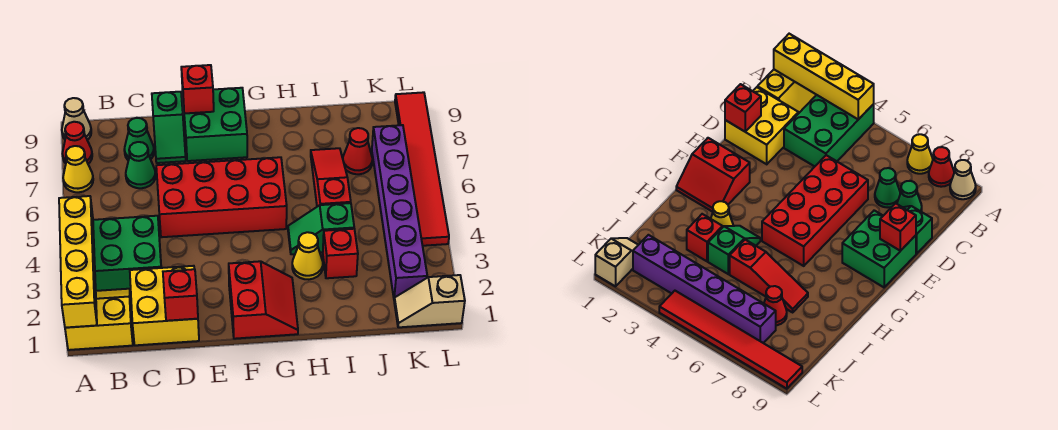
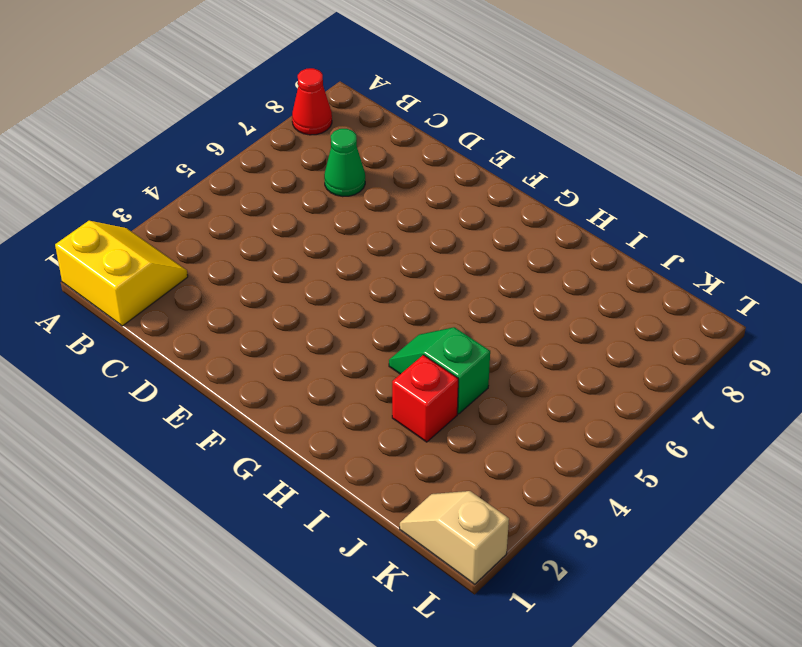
none -> green 2x3 brick [93,216,161,291]
none -> yellow 1x1 cone [63,146,93,192]
none -> tan 1x1 cone [62,98,91,140]

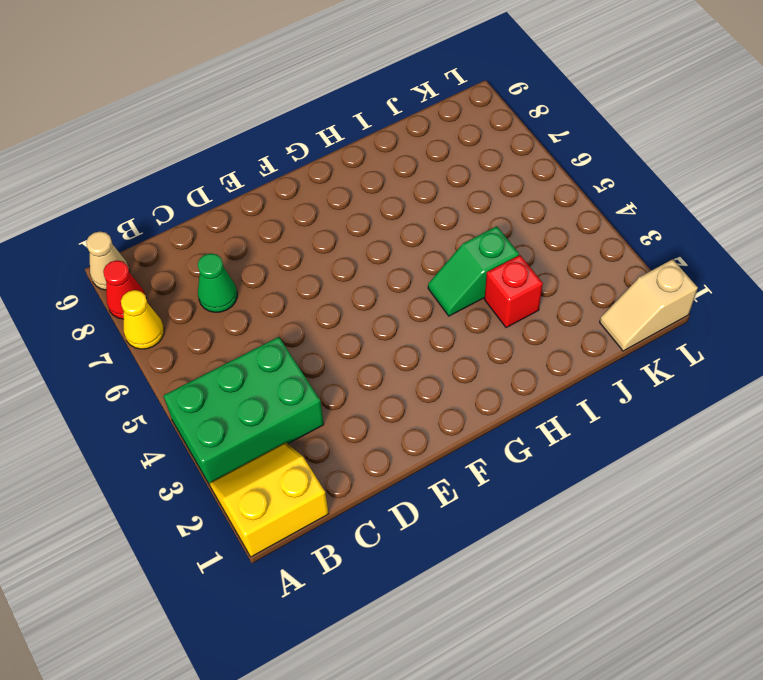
none -> yellow 2x2 brick [130,266,199,345]
none -> green 1x1 cone [124,118,154,160]
none -> red 2x4 brick [156,157,287,237]

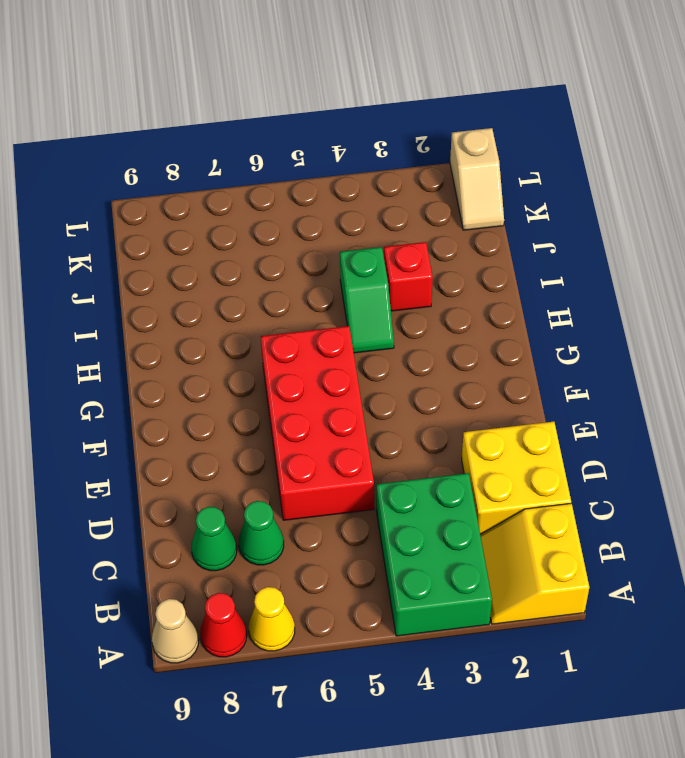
none -> green 1x2 slope [152,92,186,163]
none -> green 2x2 brick [183,88,247,161]
none -> red 2x2 slope [229,261,298,339]

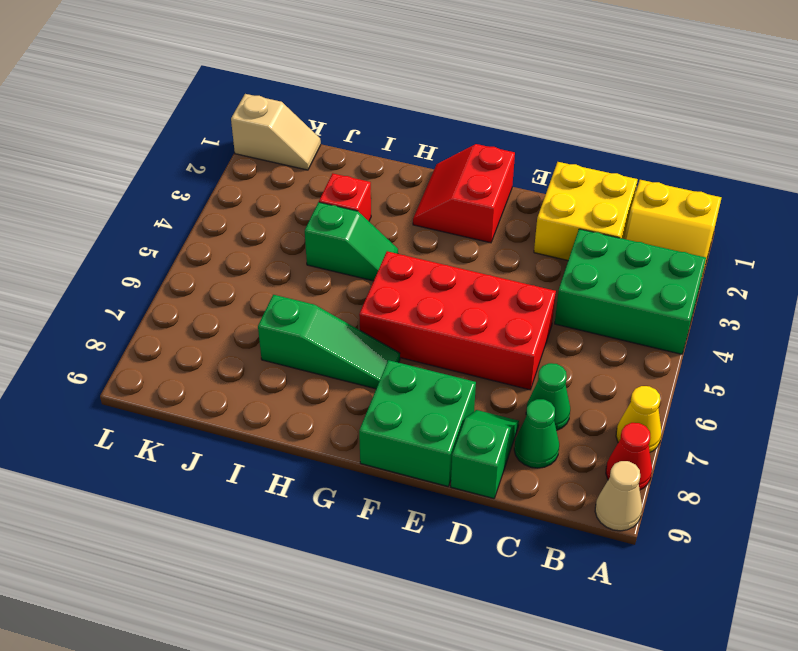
green 1x3 slope [258,295,400,389] -> red 1x3 slope [311,148,351,207]
none -> yellow 1x1 cone [292,232,323,279]
none -> red 1x1 cone [343,128,372,174]
none -> purple 1x6 brick [372,125,427,298]

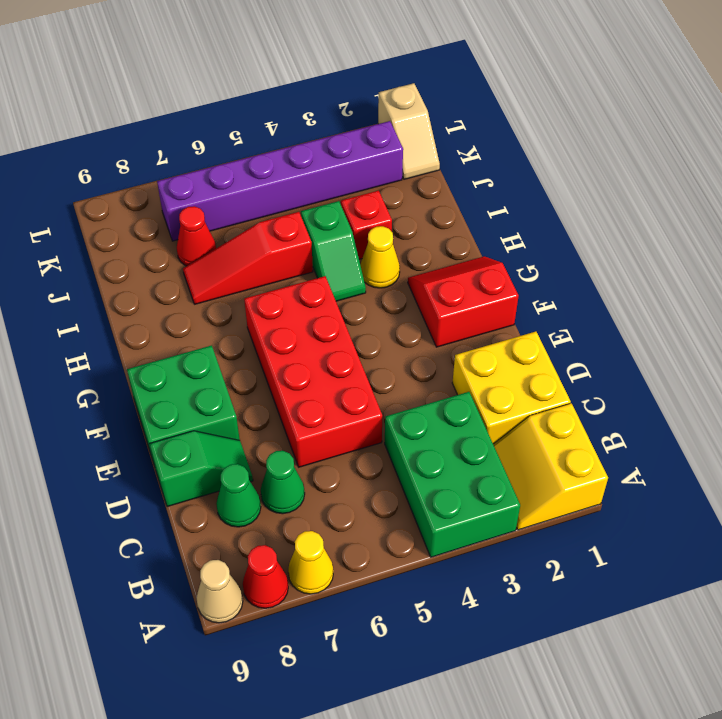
none -> red 1x6 tile [395,92,449,246]
none -> yellow 1x4 brick [59,196,97,328]
none -> red 1x1 brick [163,269,198,321]

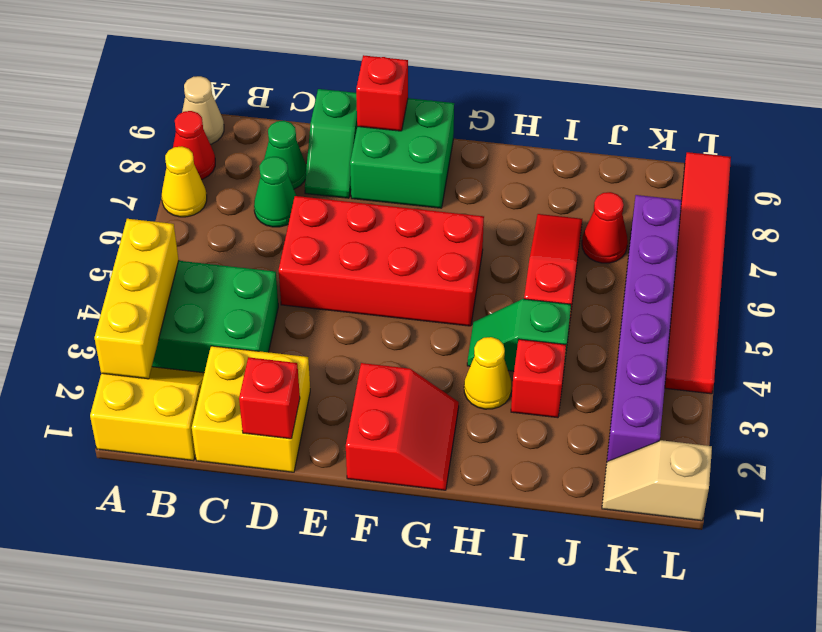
yellow 1x3 brick [95,219,179,379] -> yellow 1x4 brick [59,196,97,328]

